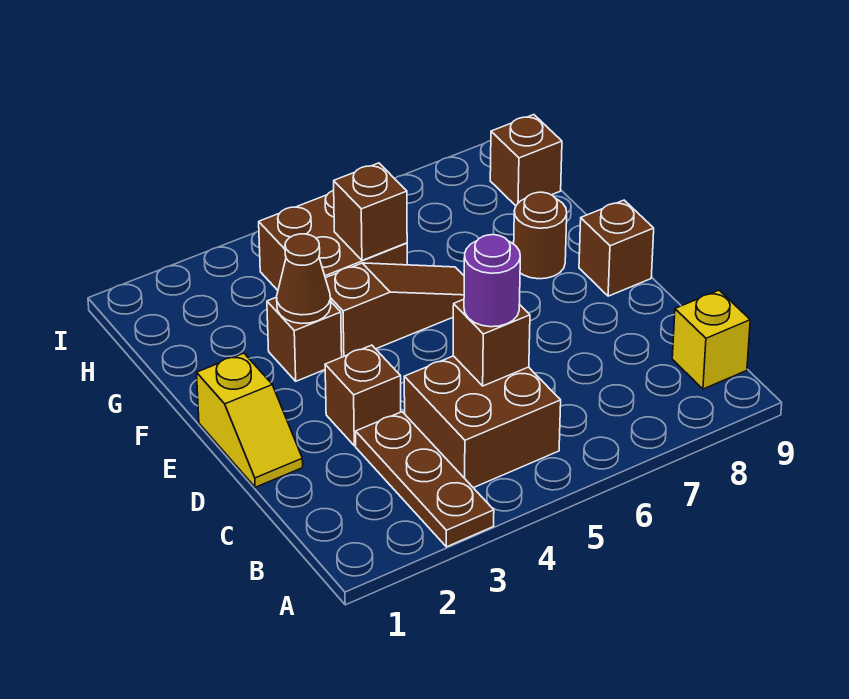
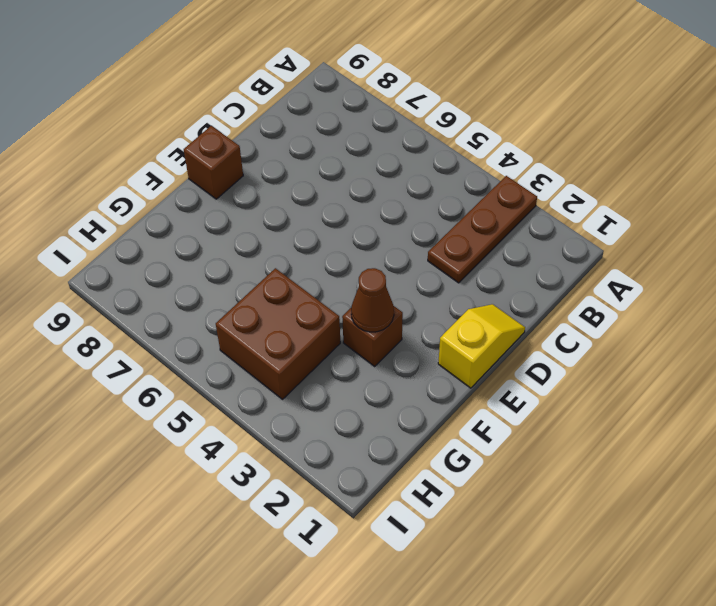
none -> brown 2x2 brick [404,356,561,488]
none -> yellow 1x1 brick [672,290,750,389]
none -> brown 1x1 brick [325,345,401,446]

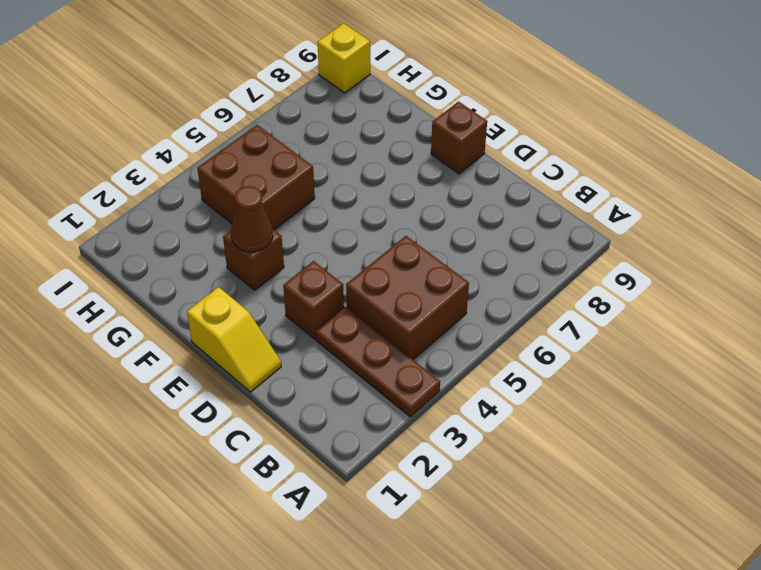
yellow 1x1 brick [317,23,370,93] -> yellow 1x1 brick moved to [672,290,750,389]
none -> brown 1x3 slope [325,263,464,357]
none -> brown 1x1 round brick [514,192,567,279]
none -> brown 1x1 brick [490,115,562,206]

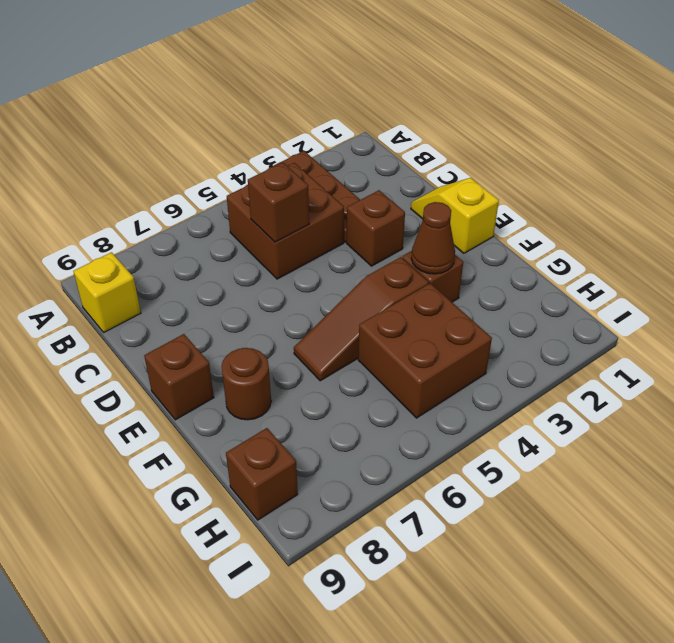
none -> brown 1x1 brick [334,163,407,260]
none -> purple 1x1 round brick [464,235,520,327]

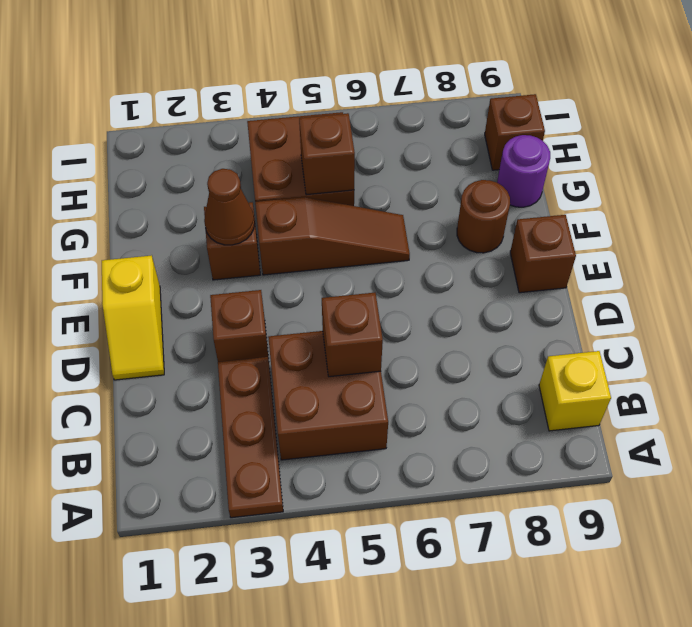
purple 1x1 round brick [497,135,550,207] -> purple 1x1 round brick moved to [464,235,520,327]

